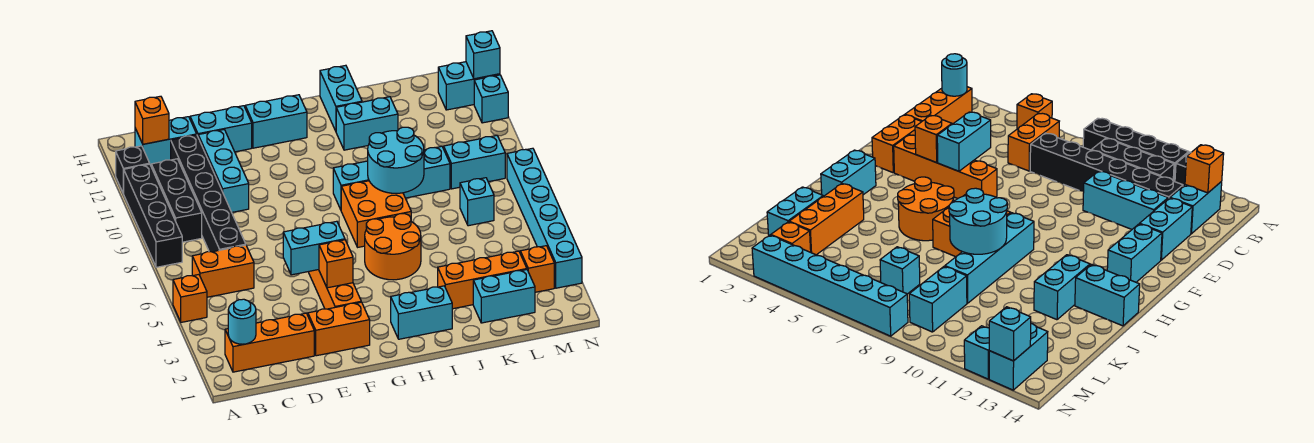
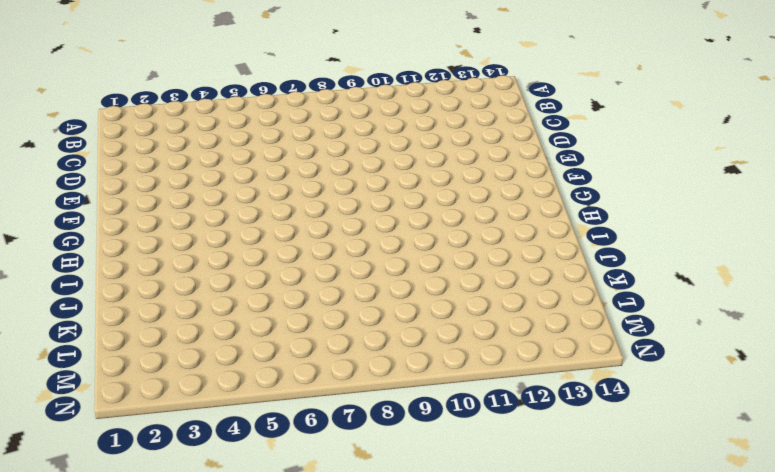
none -> orange 1x1 brick [173,275,207,322]
none -> black 1x4 brick [124,164,182,267]
none -> black 1x1 brick [116,146,150,194]
none -> orange 1x3 brick [225,313,314,372]

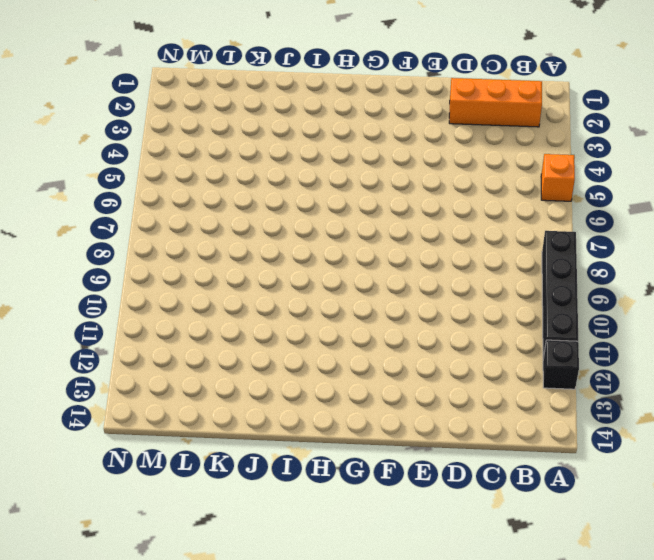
none -> orange 1x2 brick [192,245,254,297]
none -> black 1x3 brick [151,159,202,242]
none -> cyan 1x2 brick [135,117,197,165]
none -> black 1x6 brick [171,135,246,252]

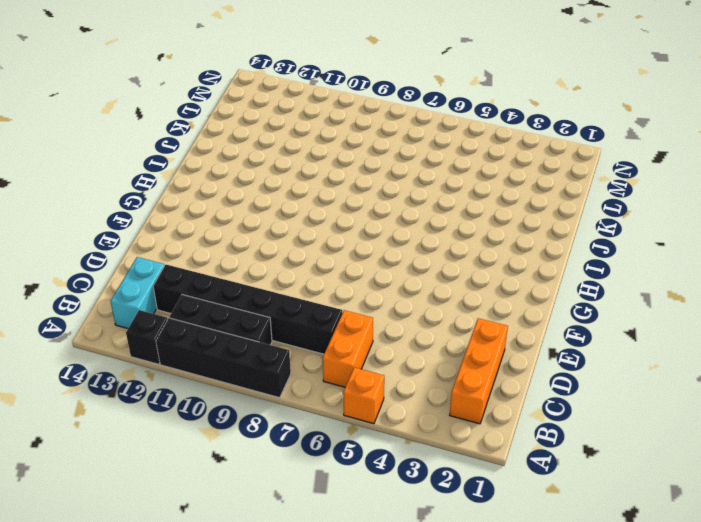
none -> cyan 1x3 brick [198,130,249,212]
none -> cyan 1x2 brick [190,106,252,152]
none -> orange 1x2 brick [308,302,370,356]
none -> orange 1x4 brick [309,270,361,309]

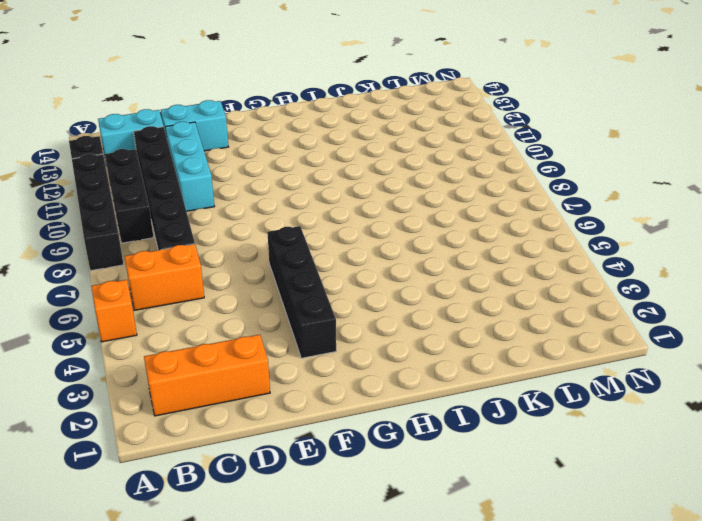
black 1x4 brick [267,226,336,358] -> orange 1x4 brick [309,270,361,309]
none -> orange 1x2 brick [308,302,370,356]
none -> cyan 1x2 brick [245,95,307,148]
none -> cyan 1x2 brick [391,286,452,339]
none -> orange 2x2 round brick [365,214,421,280]

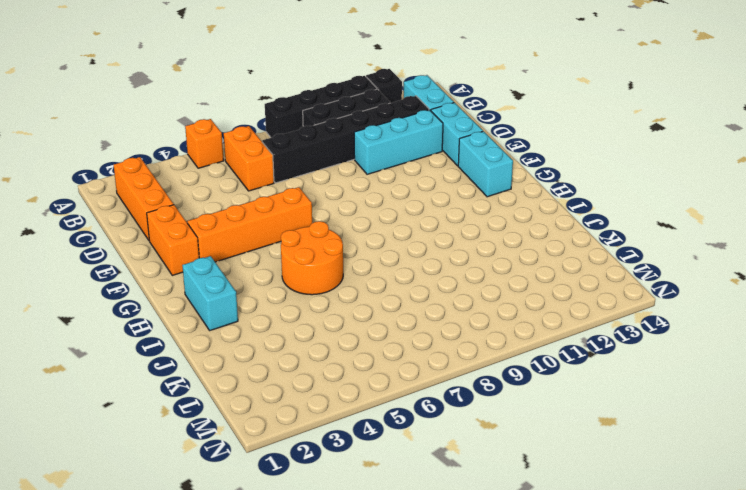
none -> orange 2x2 brick [341,181,411,247]
none -> cyan 1x4 brick [333,146,450,210]
none -> cyan 1x2 brick [336,97,398,150]
none -> cyan 1x2 brick [320,65,362,131]

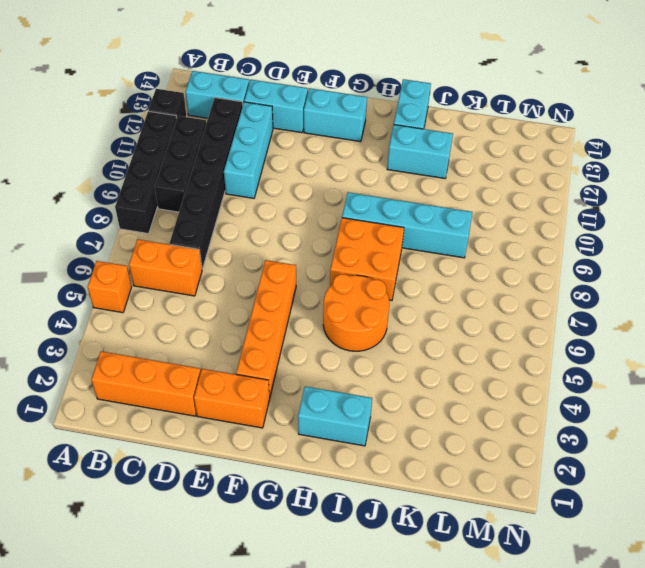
none -> orange 1x3 brick [438,251,527,309]
none -> cyan 1x2 brick [473,270,535,323]
none -> cyan 1x1 brick [460,178,494,226]
none -> cyan 1x2 brick [444,135,505,189]

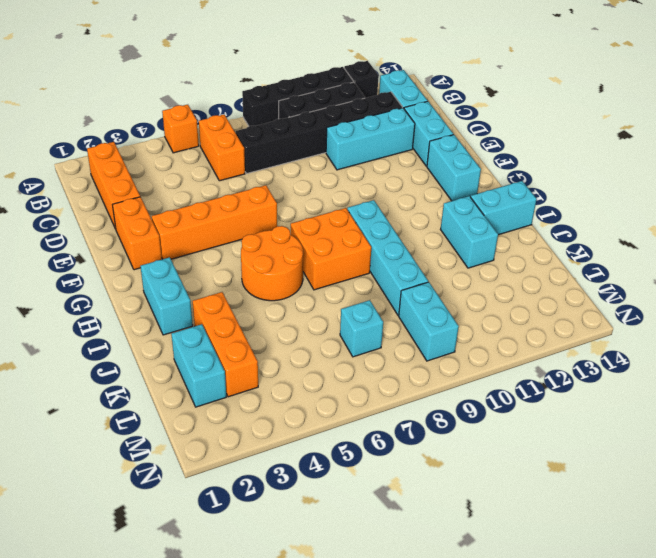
none -> orange 1x1 brick [520,246,554,292]
none -> cyan 1x2 brick [438,62,500,110]
none -> cyan 1x6 brick [507,148,582,288]
none -> cyan 1x1 brick [474,75,508,123]

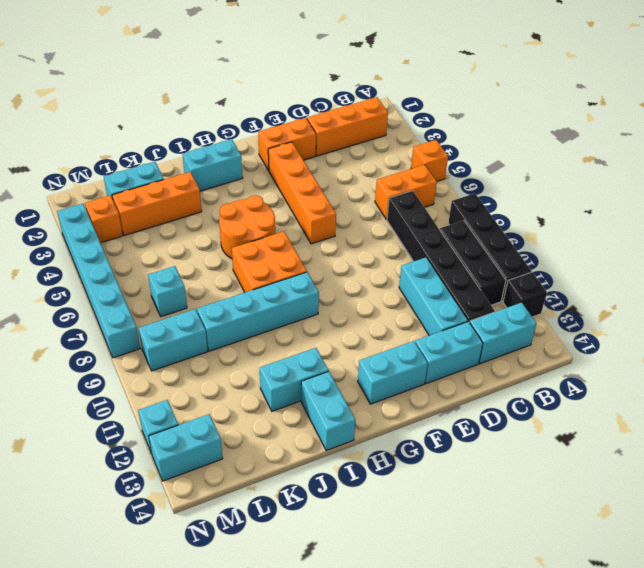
none -> cyan 1x1 round brick [228,299,256,344]
none -> orange 1x1 brick [135,96,169,144]
none -> cyan 1x2 brick [283,221,345,275]
none -> orange 1x1 brick [319,240,353,288]

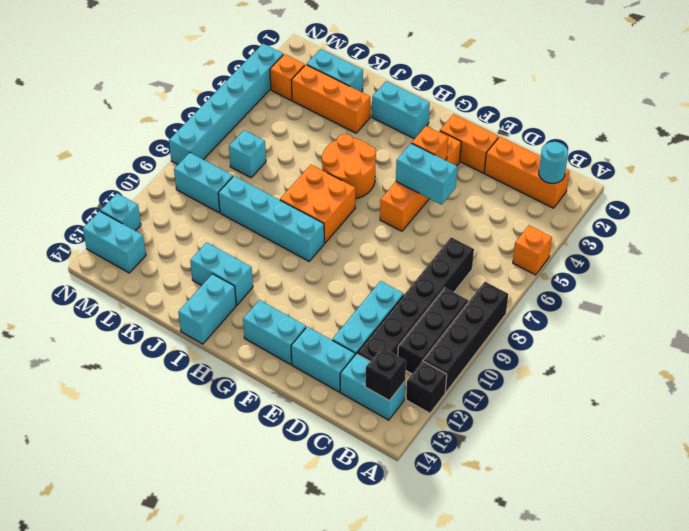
black 1x1 brick [365,348,406,401] -> orange 1x1 brick [135,96,169,144]
none -> orange 1x2 brick [192,245,254,297]
none -> cyan 2x2 round brick [368,127,424,193]
none -> cyan 1x1 brick [466,31,500,79]

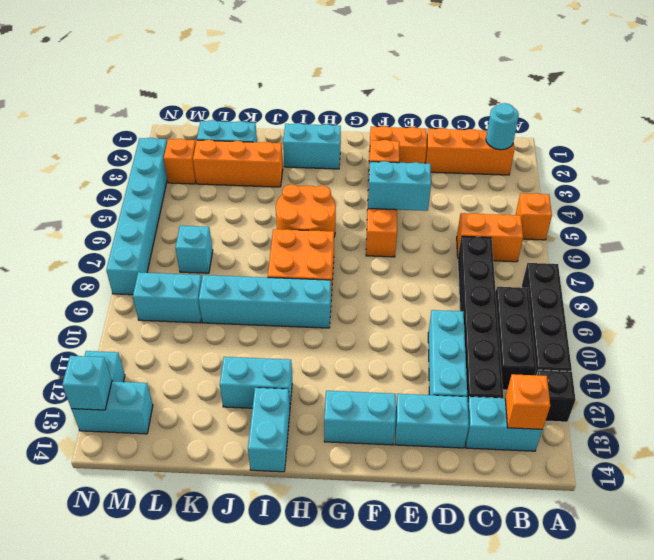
none -> cyan 2x2 round brick [368,127,424,193]

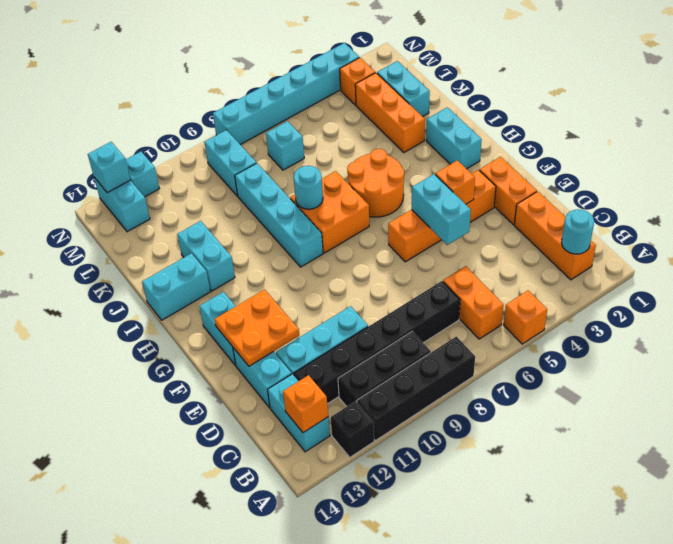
orange 2x2 plate [215,289,299,366] -> none
cyan 1x1 round brick [293,166,323,209] -> cyan 2x2 round brick [368,127,424,193]

